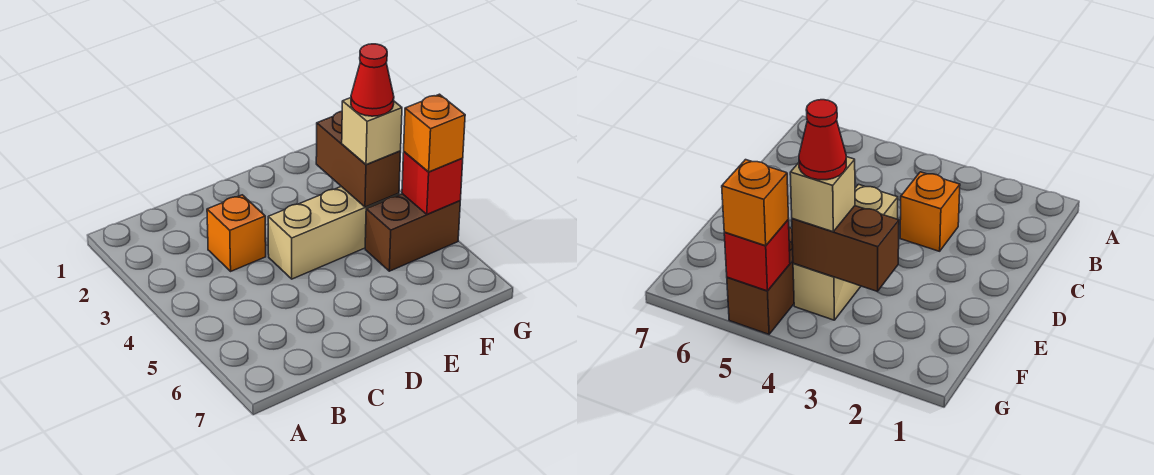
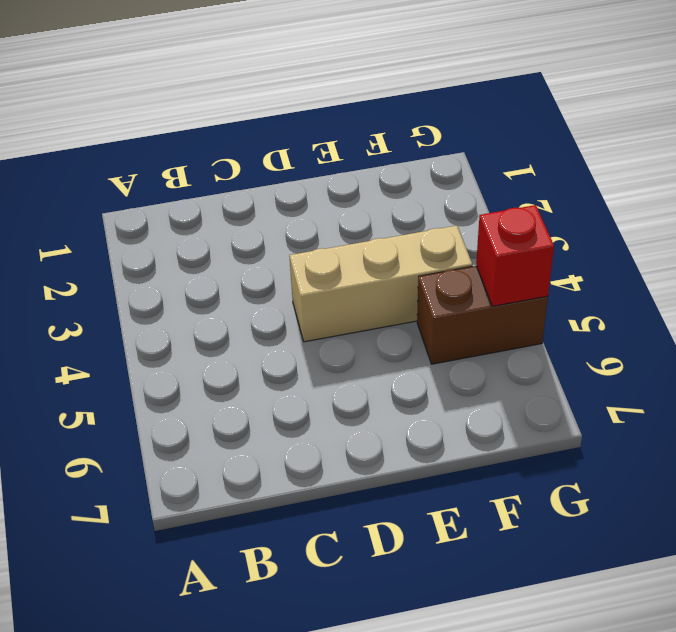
none -> orange 1x1 brick [207,195,266,271]
none -> brown 1x2 brick [316,111,401,207]

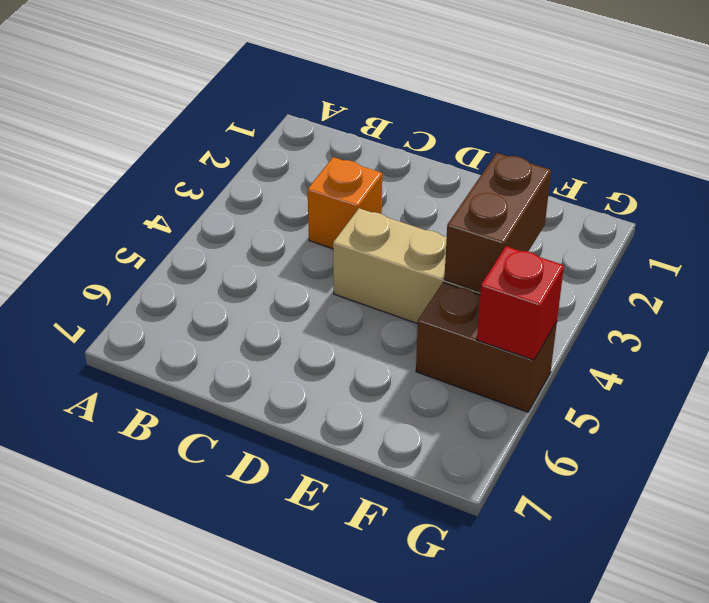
none -> tan 1x1 brick [342,98,402,165]
none -> orange 1x1 brick [404,94,465,172]

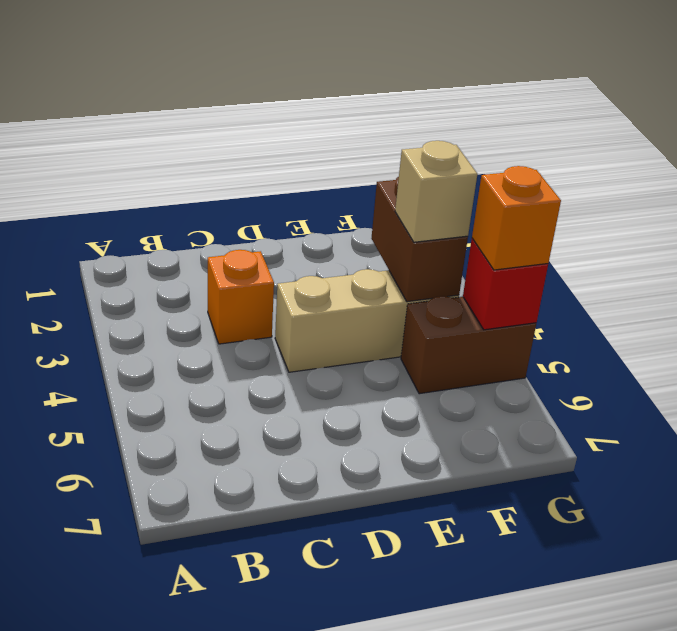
none -> red 1x1 cone [351,44,394,116]

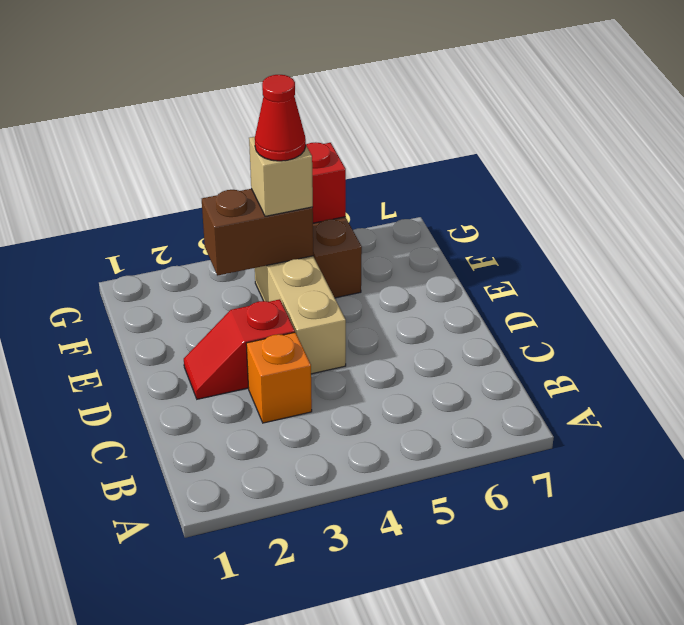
red 1x2 slope [184,299,295,399] -> none
none -> orange 1x1 brick [404,94,465,172]

